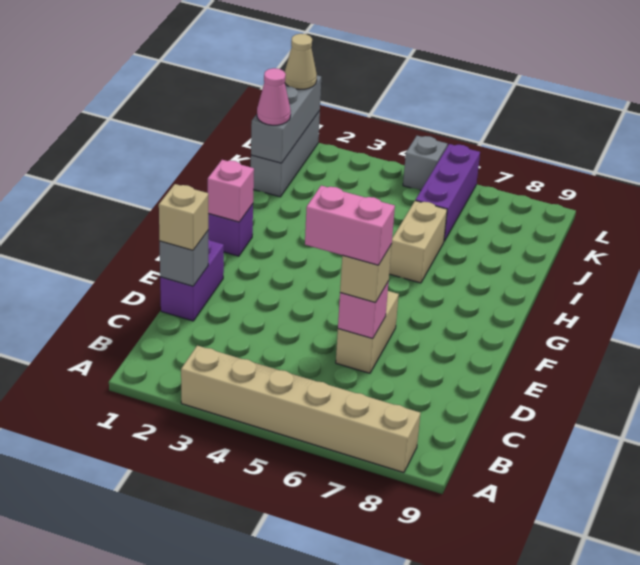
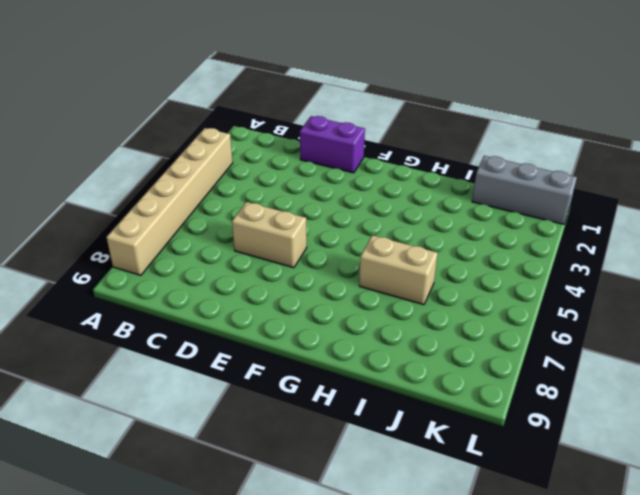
none -> purple 1x1 brick [208,204,253,256]
none -> purple 1x3 brick [415,144,480,241]
none -> grey 1x1 brick [403,136,447,191]

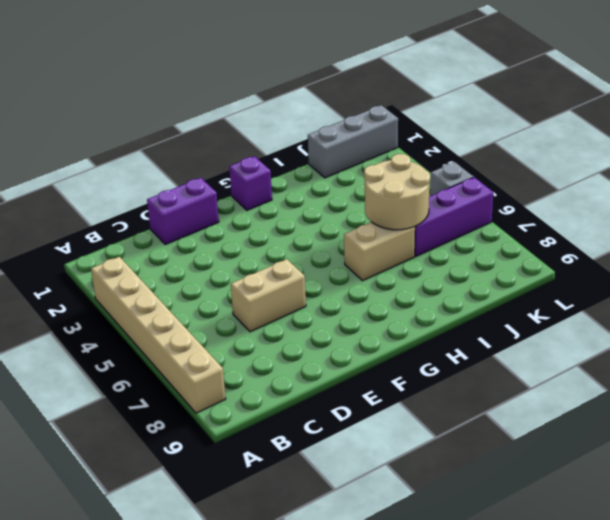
tan 2x2 round brick [364,154,430,230] -> none
none -> grey 1x1 brick [160,231,208,286]
none -> pink 1x1 brick [338,281,389,338]
none -> pink 1x1 brick [208,160,254,222]

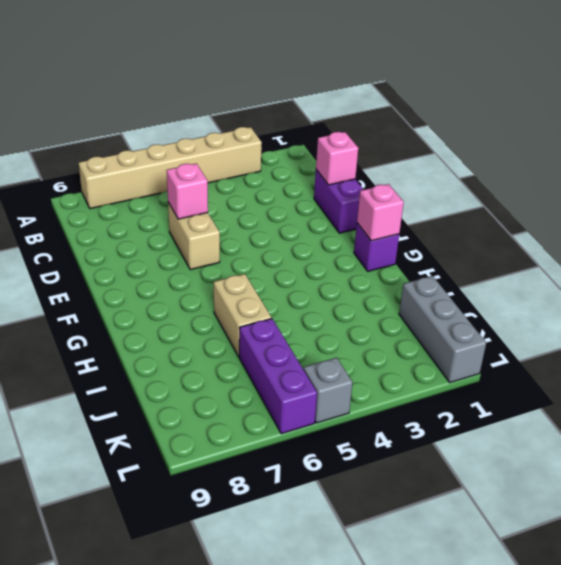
pink 1x1 brick [316,132,358,185] -> grey 1x1 brick [160,231,208,286]
none -> grey 1x3 brick [251,75,321,163]
none -> tan 1x1 brick [159,184,208,250]
none -> tan 1x1 brick [340,244,392,303]

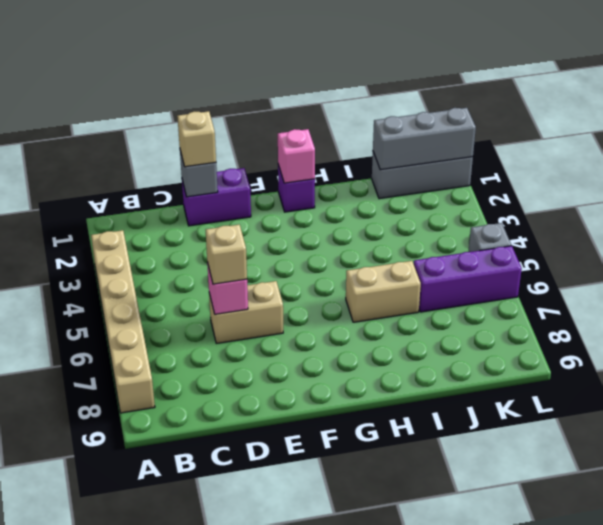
none -> pink 1x1 cone [257,68,291,125]
none -> tan 1x1 cone [285,34,317,89]
none -> pink 1x2 brick [305,186,395,265]

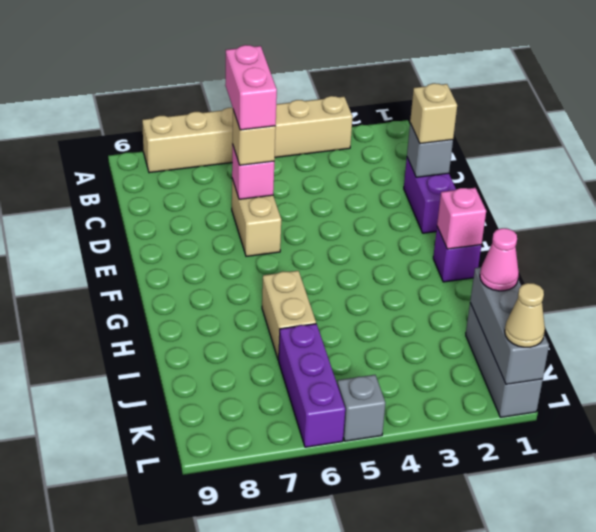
pink 1x2 brick [225,45,277,130] -> pink 1x2 brick turned to [305,186,395,265]

